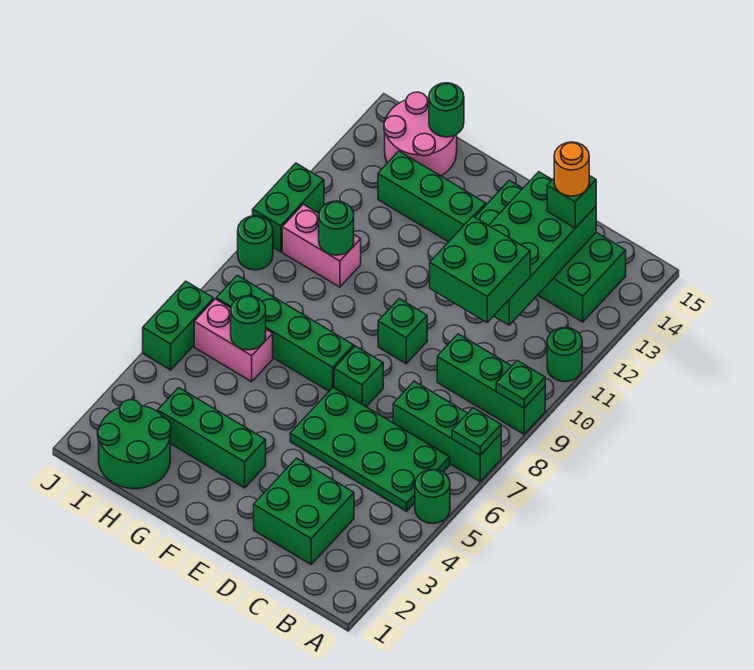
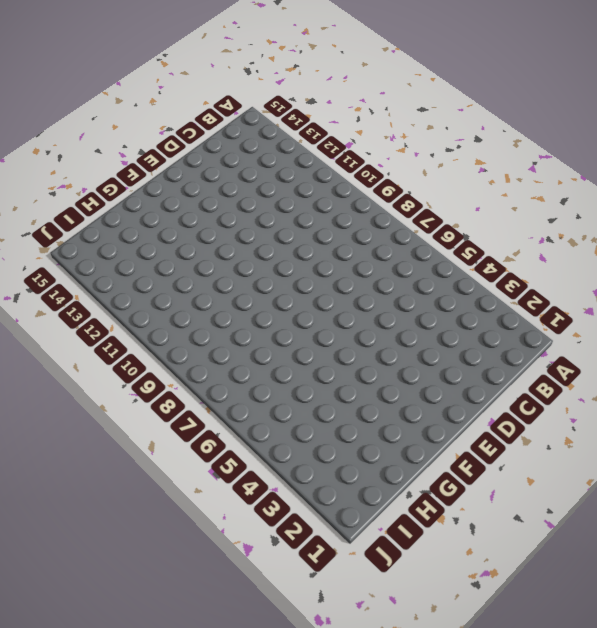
none -> green 1x1 round brick [415,469,450,524]
none -> green 1x3 brick [393,381,501,481]
none -> green 1x3 brick [437,334,545,434]

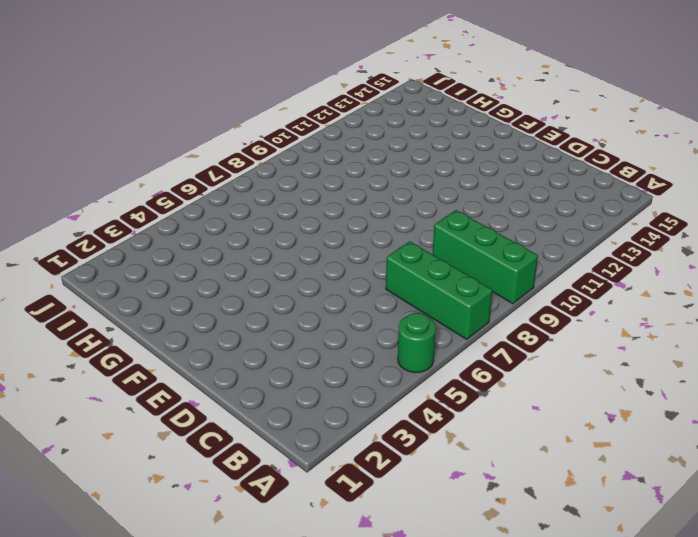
none -> green 1x1 round brick [547,327,582,382]
none -> green 2x4 plate [290,387,450,511]
none -> green 2x4 brick [475,180,626,322]

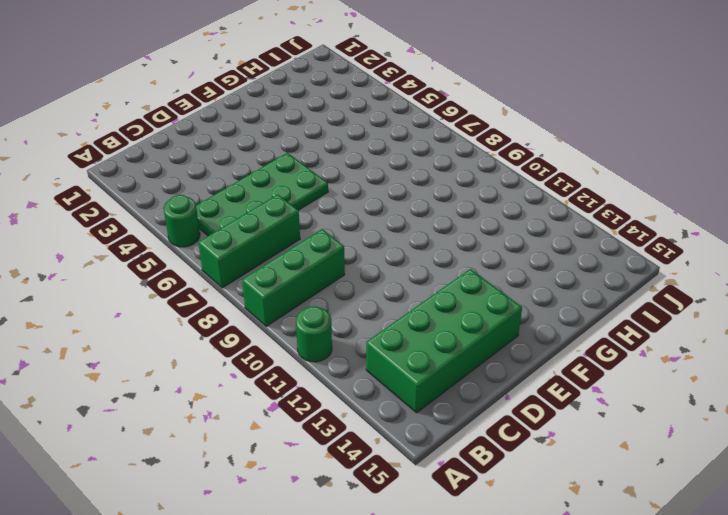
none -> green 2x2 brick [254,458,354,564]
none -> green 1x1 brick [334,346,383,407]
none -> green 1x1 brick [378,299,427,364]

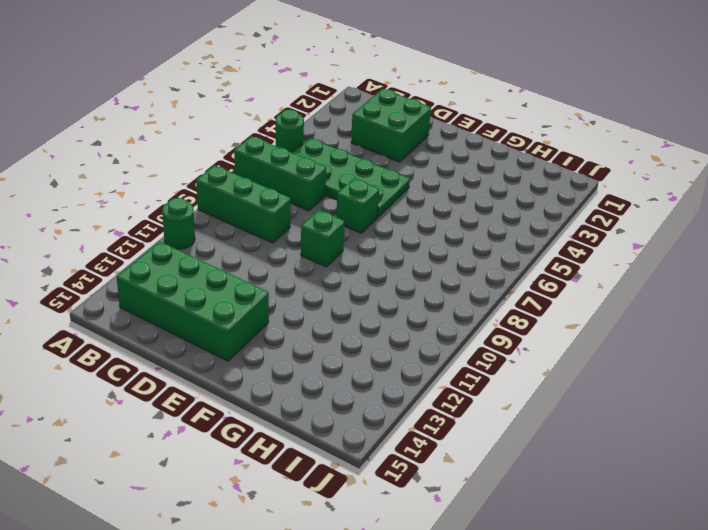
none -> green 1x3 brick [158,388,266,488]
none -> green 1x4 brick [216,275,354,391]
none -> green 1x3 brick [378,151,486,242]

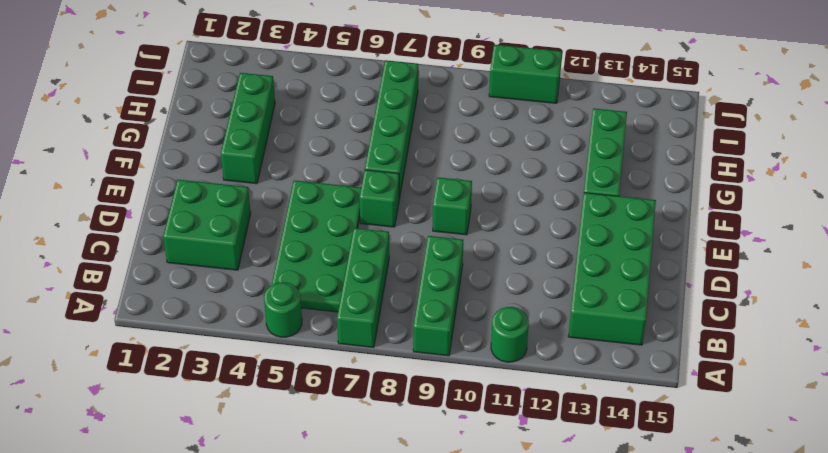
none -> green 2x2 round brick [98,400,171,489]
none -> pink 1x2 brick [194,299,273,382]
none -> pink 1x2 brick [282,204,361,287]

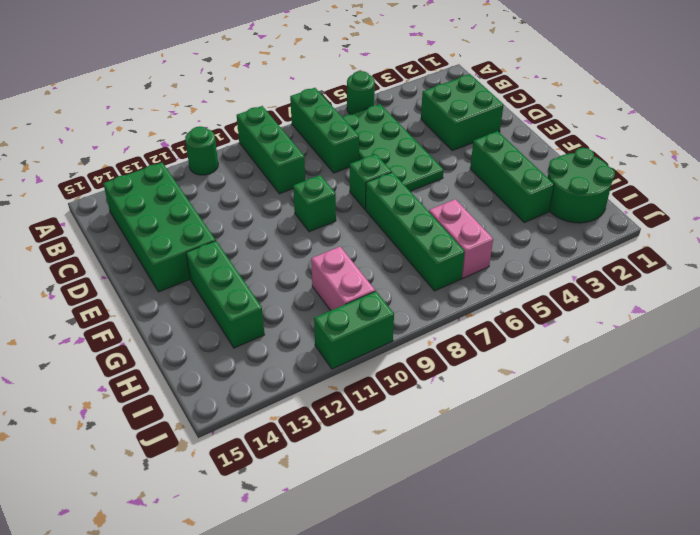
none -> pink 2x2 round brick [384,92,457,176]
none -> green 1x2 brick [143,281,214,370]
none -> green 1x1 round brick [238,216,273,270]

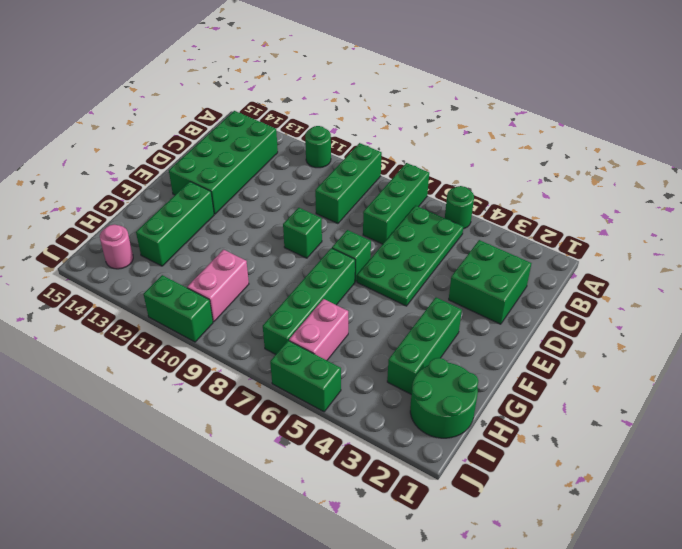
pink 1x1 round brick [100,225,133,269] -> pink 2x2 round brick [384,92,457,176]
none -> green 1x1 round brick [238,216,273,270]
none -> green 1x1 plate [452,408,501,455]
none -> green 1x1 plate [496,361,545,408]

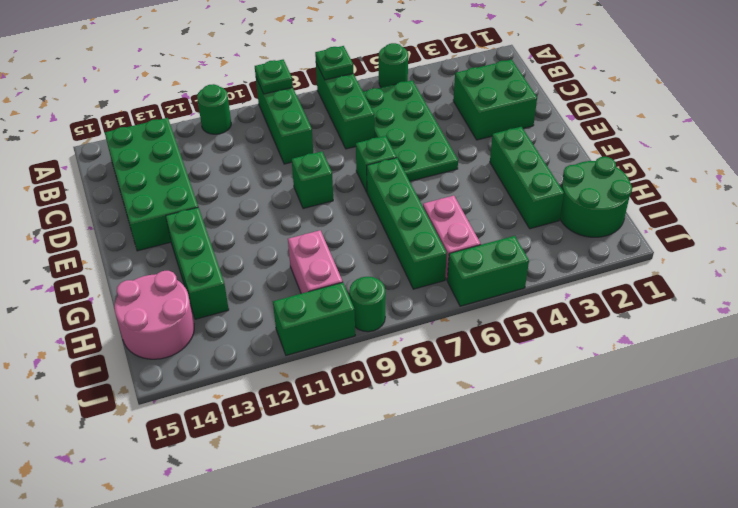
none -> green 2x4 brick [489,172,596,325]
none -> green 1x1 round brick [231,296,266,350]
none -> green 1x1 round brick [319,201,354,255]

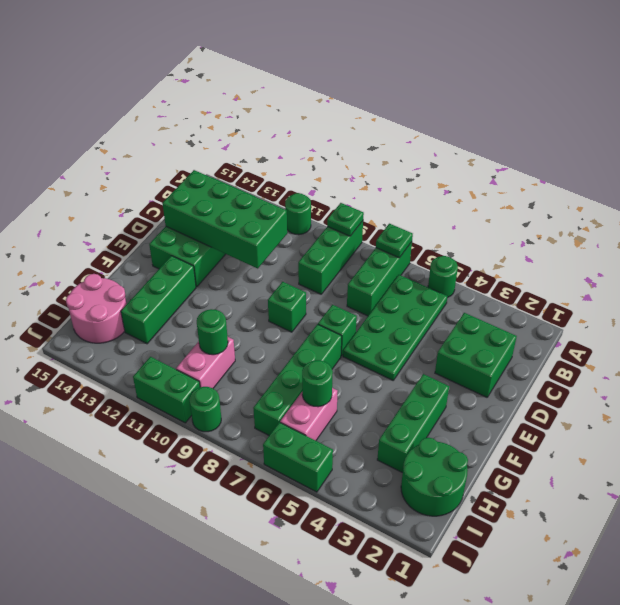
none -> green 1x1 round brick [429,83,464,137]
none -> green 2x2 brick [430,216,530,322]
none -> green 1x1 brick [547,176,596,228]

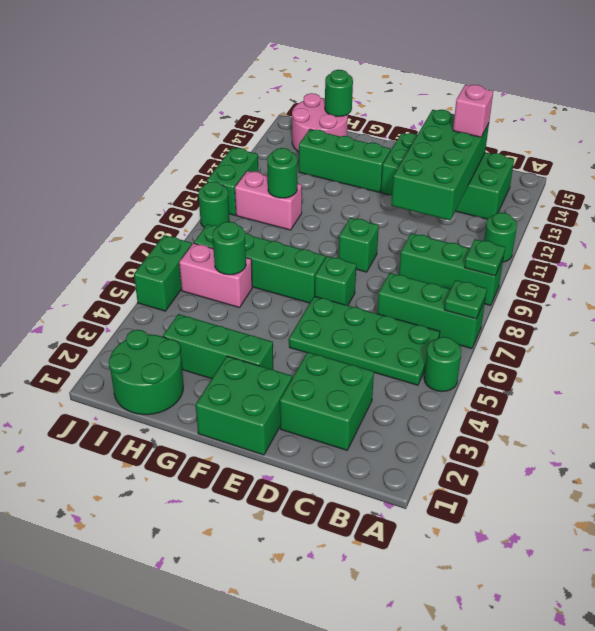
pink 1x1 brick [453,85,493,137] -> green 1x1 brick [547,176,596,228]
green 2x2 brick [196,356,292,455] -> green 2x2 brick moved to [430,216,530,322]
none -> orange 1x1 round brick [554,142,589,196]

